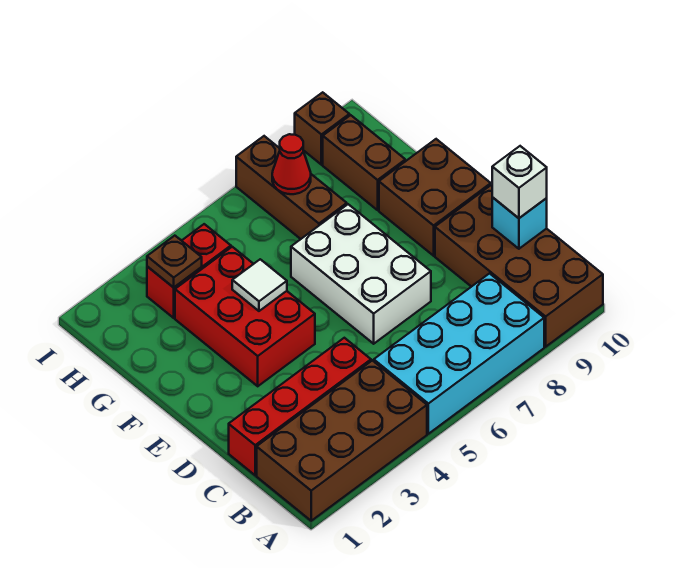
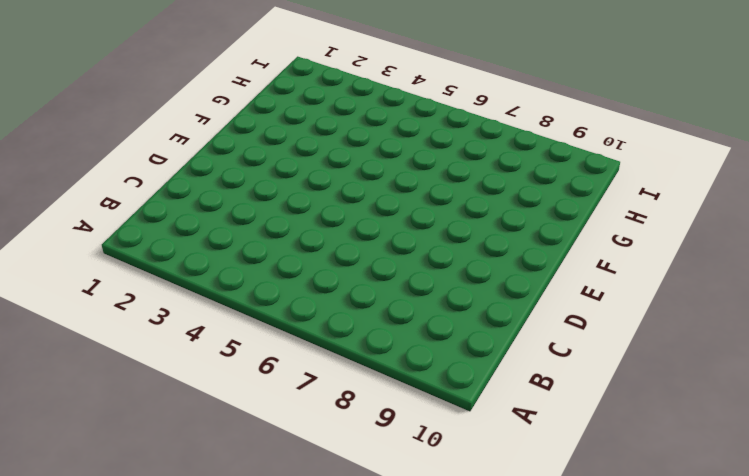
none -> brown 2x4 brick [257,360,427,521]
none -> cyan 2x4 brick [374,274,544,434]
none -> brown 2x4 brick [435,185,603,347]

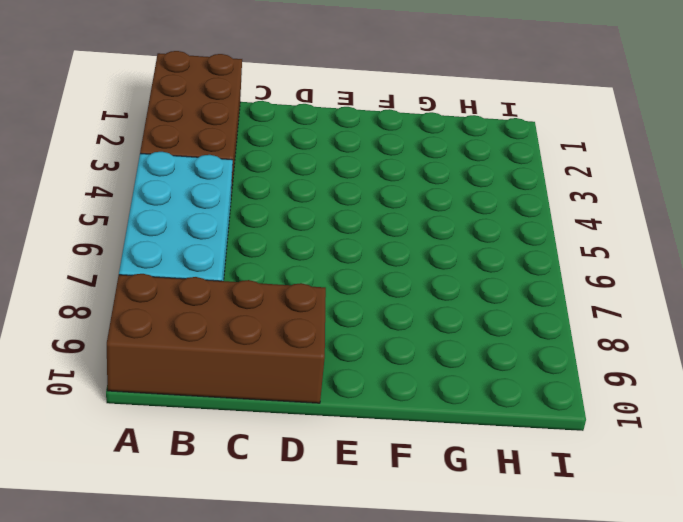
none -> red 1x4 brick [229,338,371,475]
none -> white 2x3 brick [291,204,431,344]
none -> red 2x3 brick [175,247,315,386]

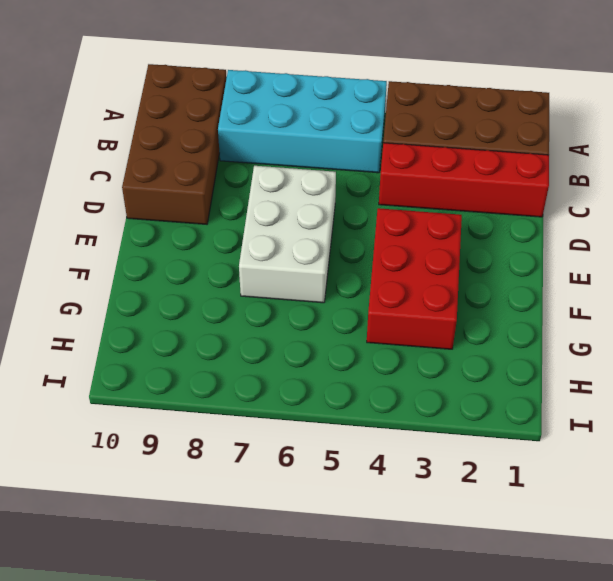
none -> brown 2x2 brick [379,139,491,256]
none -> brown 1x3 brick [236,136,347,239]
none -> brown 1x2 brick [323,115,405,210]

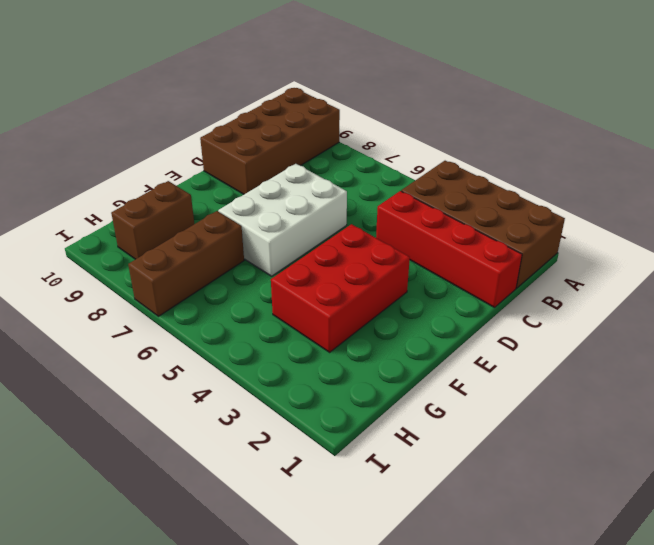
none -> cyan 2x4 brick [374,274,544,434]
none -> brown 2x2 brick [379,139,491,256]
none -> red 1x2 brick [147,224,231,318]

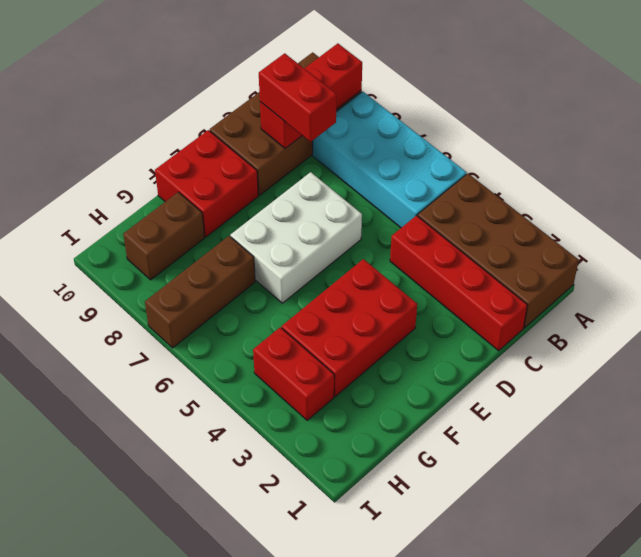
red 1x3 brick [260,43,362,148] -> none
red 1x2 brick [259,53,336,142] -> none
red 2x2 brick [155,130,258,237] -> brown 2x2 brick [379,139,491,256]
none -> brown 1x1 brick [295,92,349,165]
none -> cyan 1x1 brick [492,197,547,249]
none -> white 1x1 tile [232,259,287,311]

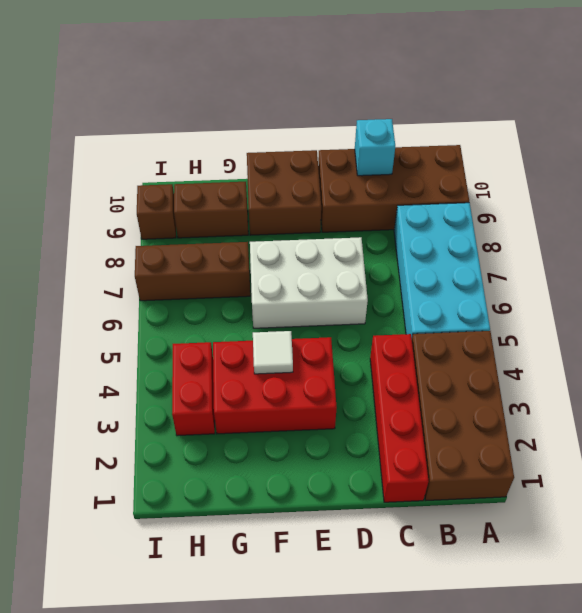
none -> brown 1x1 plate [147,236,202,287]
none -> red 1x1 cone [272,134,311,194]
none -> white 1x1 brick [492,146,547,218]

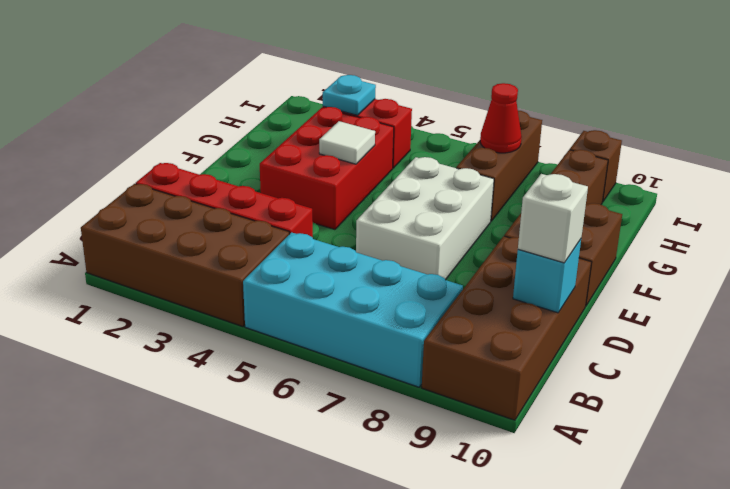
cyan 1x1 plate [323,75,376,115] -> brown 1x1 plate [147,236,202,287]

